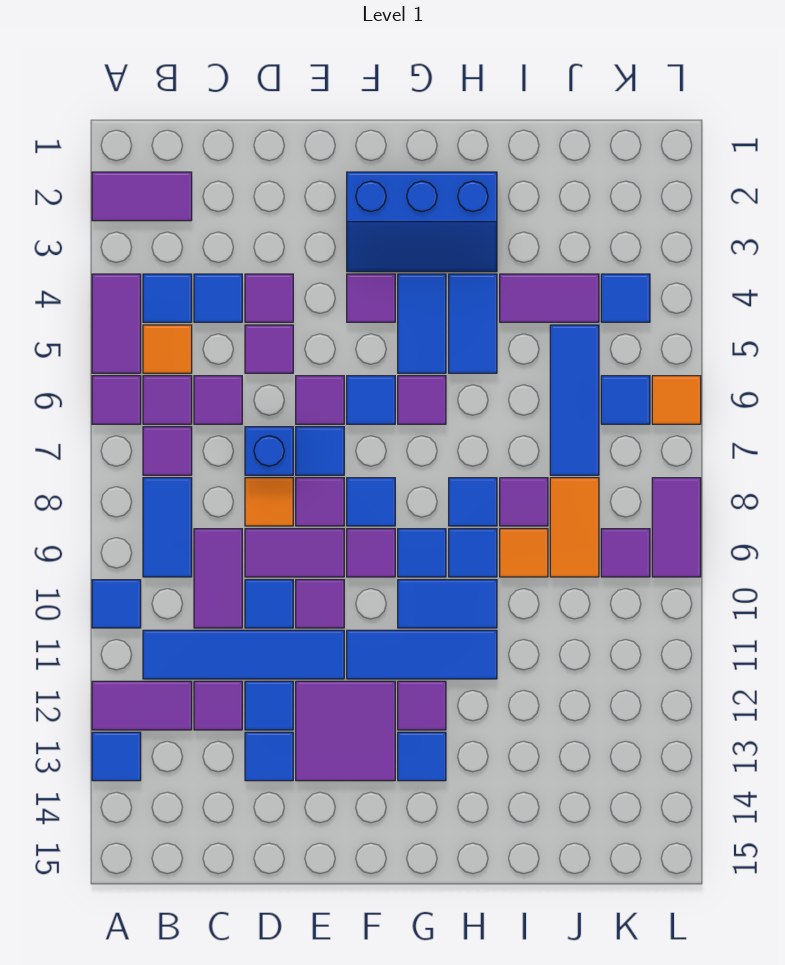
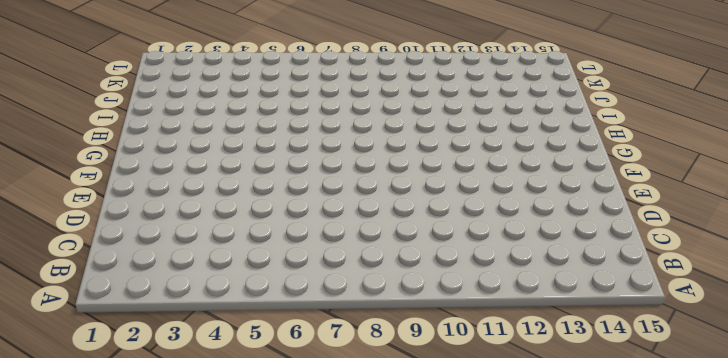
none -> purple 1x2 tile [92,172,192,221]
none -> purple 1x2 tile [92,274,141,373]
none -> purple 1x1 tile [92,376,141,424]
none -> blue 1x1 tile [92,580,141,628]

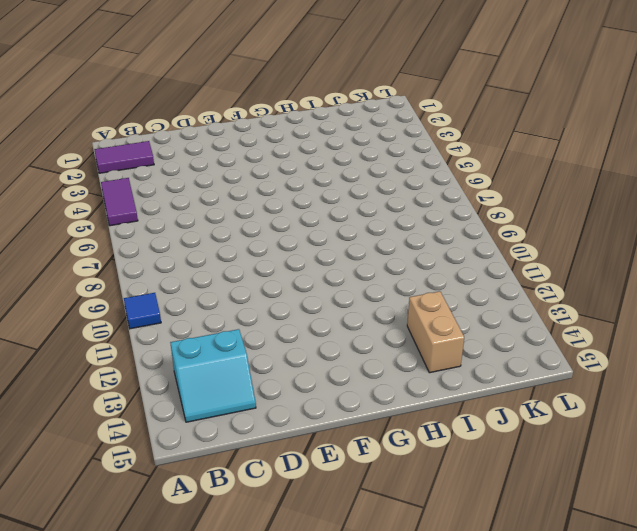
cyan 2x2 slope [170,329,256,422] -> none
tan 1x2 brick [407,291,464,373] -> none
none -> purple 1x1 tile [92,376,141,424]
none -> purple 1x2 tile [92,681,192,730]
none -> blue 1x1 tile [92,732,141,781]
none -> blue 1x1 tile [143,274,192,322]

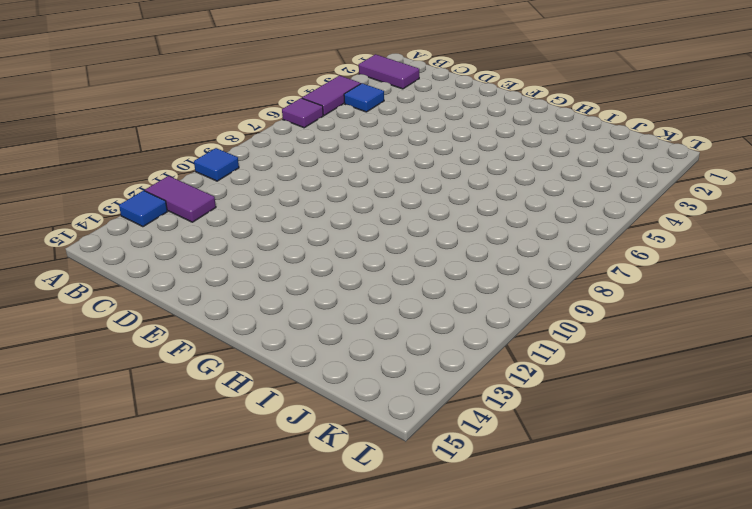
none -> orange 1x1 tile [143,325,192,373]
none -> purple 1x1 tile [143,376,192,424]
none -> purple 1x1 tile [143,427,192,475]
none -> blue 1x2 tile [143,478,192,577]

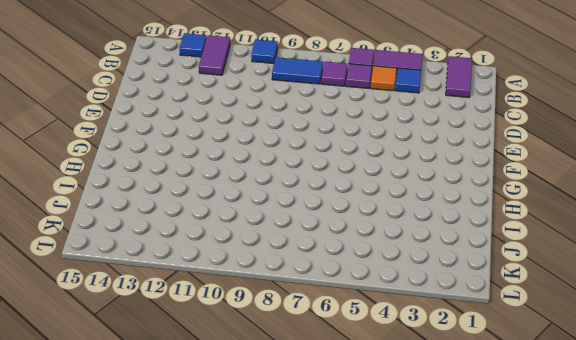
none -> blue 1x4 tile [143,630,344,679]
none -> blue 1x1 tile [194,274,242,322]
none -> purple 1x1 tile [194,376,242,424]
none -> purple 1x2 tile [194,529,242,628]

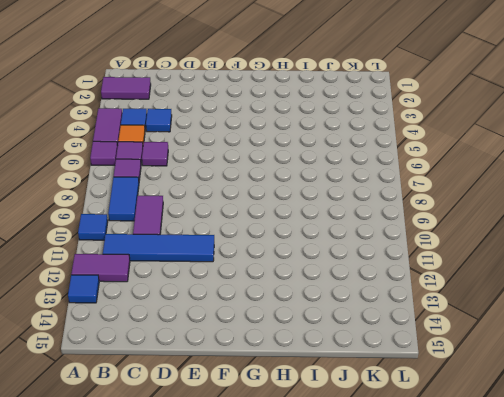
none -> purple 1x1 tile [194,681,242,730]
none -> purple 1x1 tile [245,274,293,322]
none -> purple 1x1 tile [245,325,293,373]
none -> blue 1x1 brick [245,427,293,475]

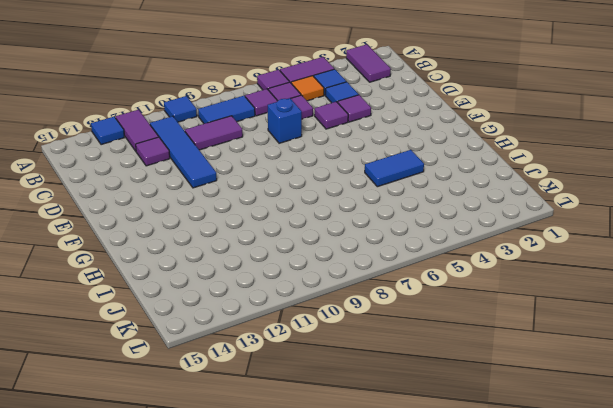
none -> orange 1x1 tile [245,478,293,526]
none -> purple 1x2 tile [245,529,344,577]
none -> blue 1x1 tile [245,580,293,628]
none -> blue 1x1 tile [245,681,293,730]

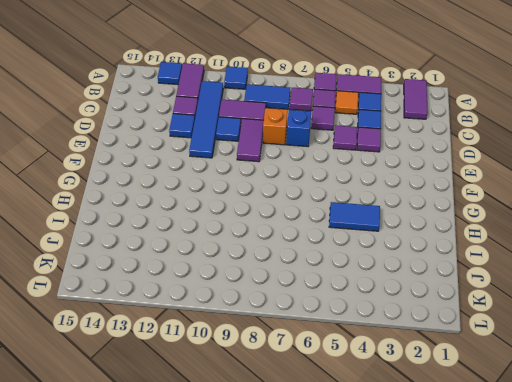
orange 1x1 brick [263,108,288,145] -> orange 1x1 tile [245,478,293,526]
none -> blue 1x1 tile [245,732,293,781]
none -> purple 1x1 tile [296,376,344,424]
none -> blue 1x1 tile [296,427,344,475]
none -> purple 1x1 tile [296,478,344,526]

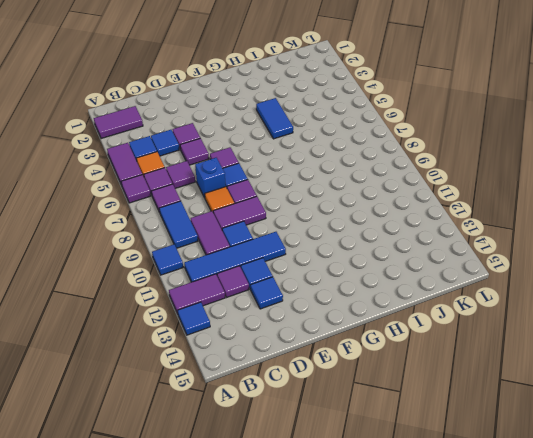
none -> purple 1x1 tile [296,580,344,628]
none -> purple 2x2 tile [296,681,395,781]
none -> blue 2x3 slope [347,172,497,272]
none -> purple 1x1 tile [347,274,395,322]

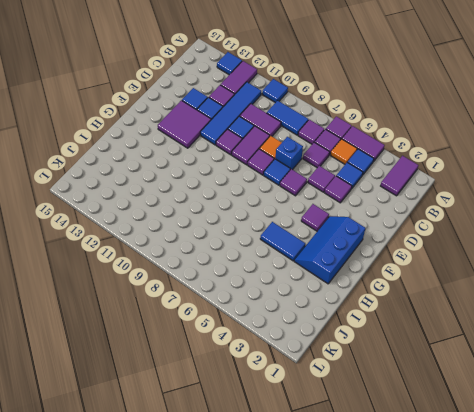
none -> blue 1x1 tile [347,376,395,424]
none -> blue 1x1 tile [347,478,395,526]
none -> purple 1x1 tile [347,529,395,577]
none -> blue 1x3 tile [347,630,497,679]

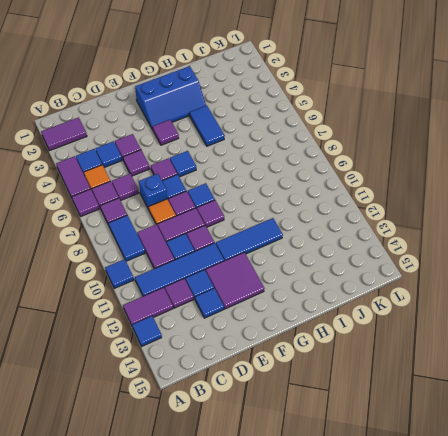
none -> blue 1x2 tile [398,274,446,373]
none -> purple 1x1 tile [398,376,446,424]
none -> blue 1x1 tile [398,529,446,577]
none -> blue 1x2 tile [398,580,497,628]

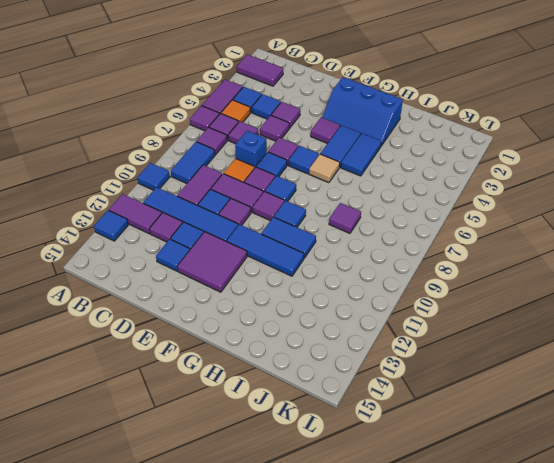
tan 1x1 tile [309,154,340,183] -> purple 1x1 tile [398,376,446,424]
none -> purple 1x1 tile [398,681,446,730]
none -> blue 1x1 tile [398,732,446,781]
none -> blue 1x1 tile [449,478,497,526]
none -> blue 1x1 tile [449,529,497,577]

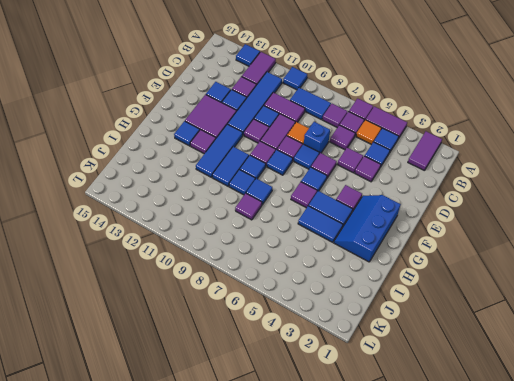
none -> purple 1x2 tile [500,274,599,322]
none -> orange 1x1 tile [500,529,548,577]
none -> blue 1x3 tile [550,325,599,475]
none -> orange 1x2 tile [550,478,599,577]

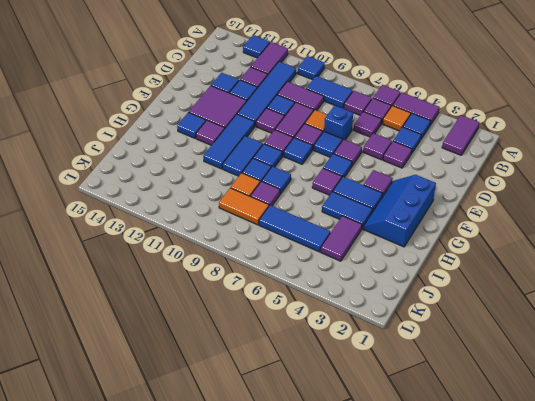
none -> blue 1x1 tile [601,274,650,322]
none -> blue 1x1 tile [601,376,650,424]
none -> purple 1x1 tile [601,529,650,577]
none -> orange 1x1 tile [652,376,701,424]

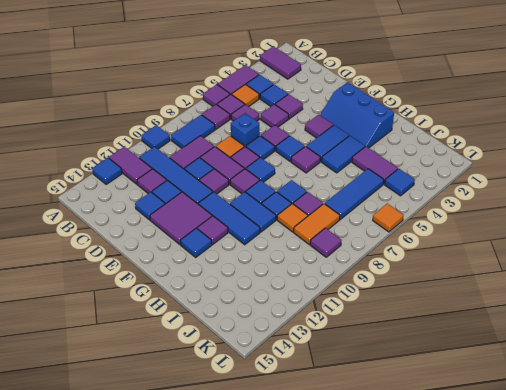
none -> blue 1x1 tile [601,376,650,424]
none -> purple 1x2 tile [652,478,701,577]

